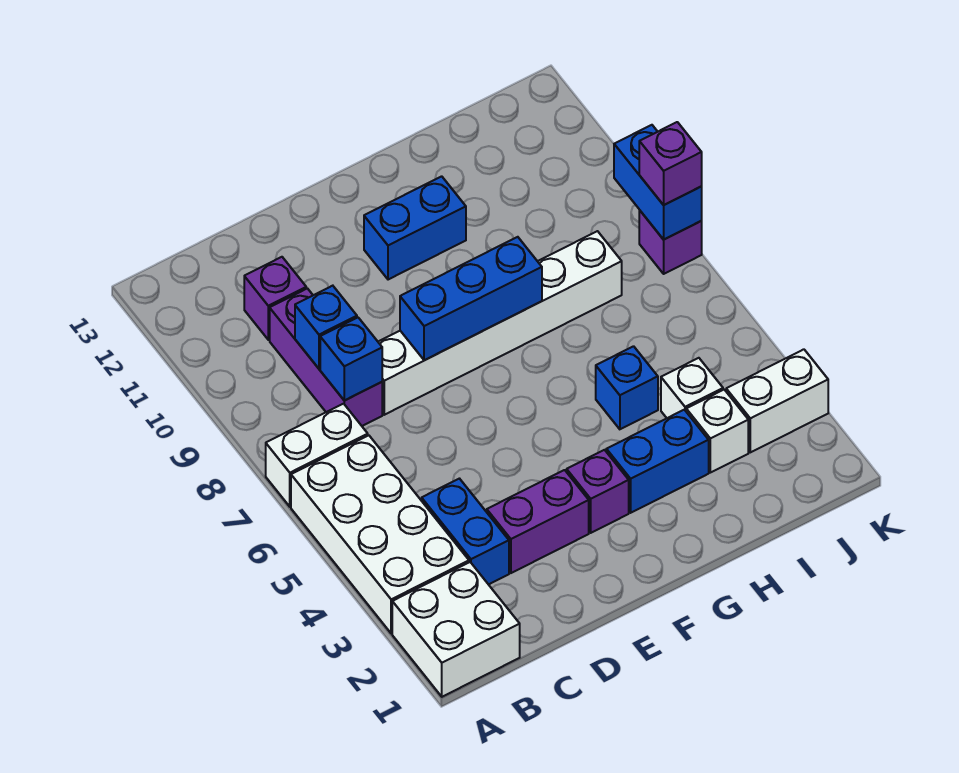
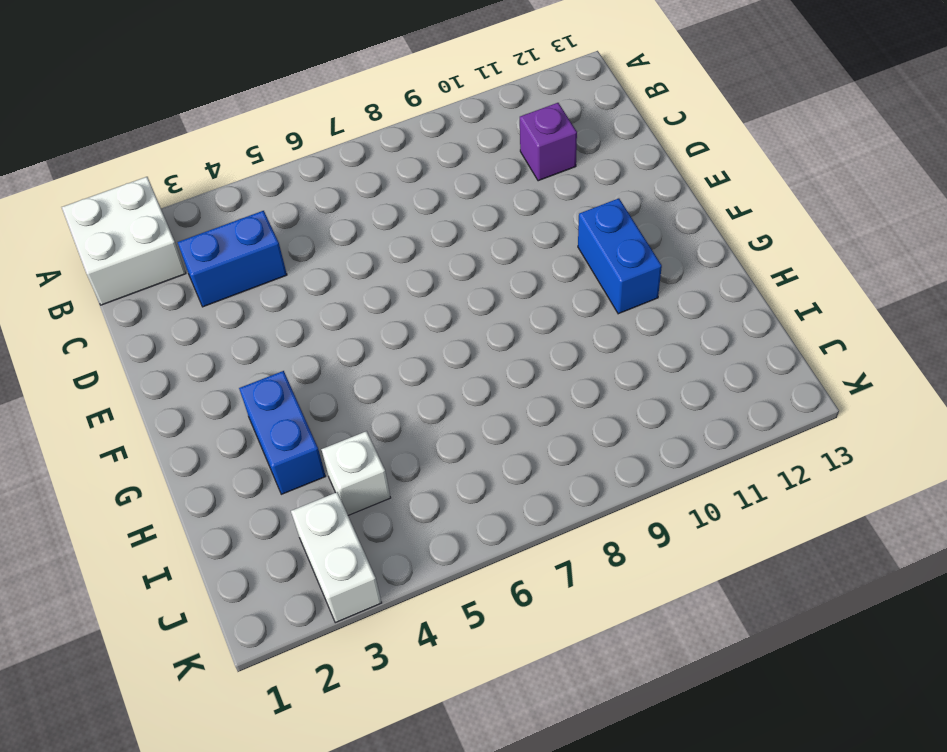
none -> white 2x4 brick [291,435,469,634]
none -> white 1x2 brick [266,404,368,507]
none -> purple 1x3 brick [270,288,382,426]

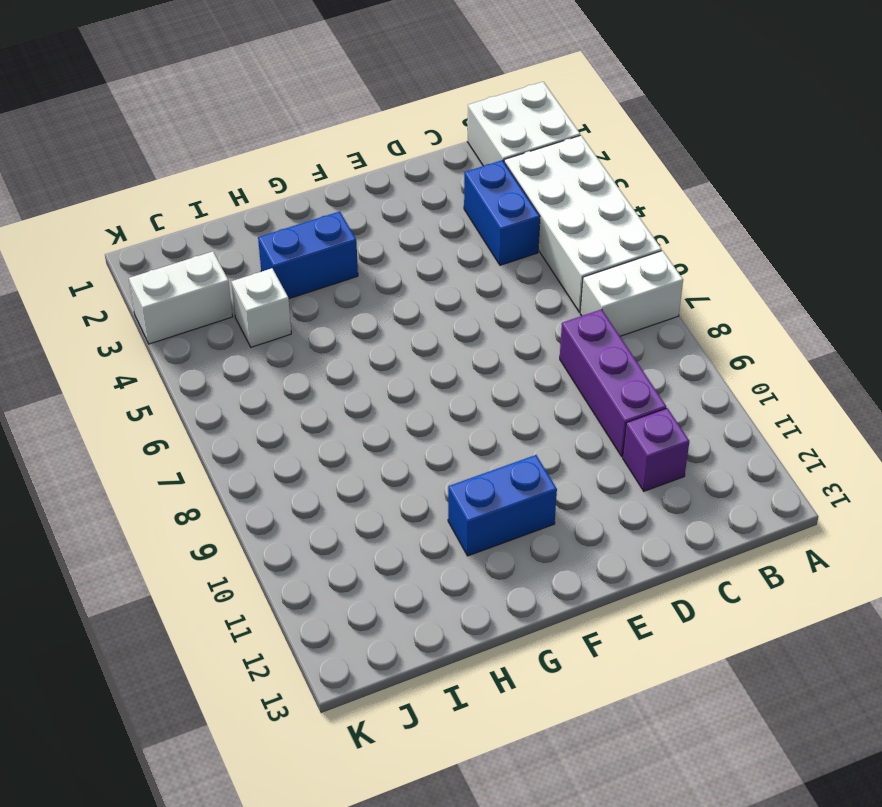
none -> purple 1x2 brick [487,470,589,573]
none -> white 1x6 brick [378,231,622,415]
none -> purple 1x1 brick [567,450,629,533]

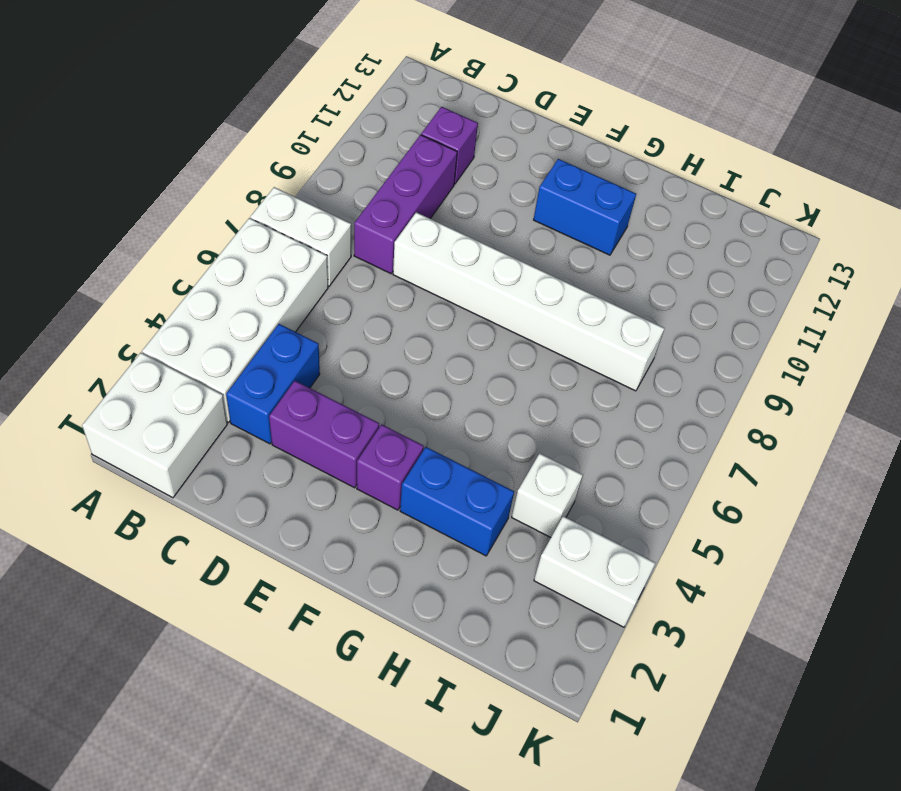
none -> blue 1x1 brick [596,346,658,429]
none -> white 1x1 brick [686,390,748,473]
none -> purple 1x1 brick [639,210,702,274]

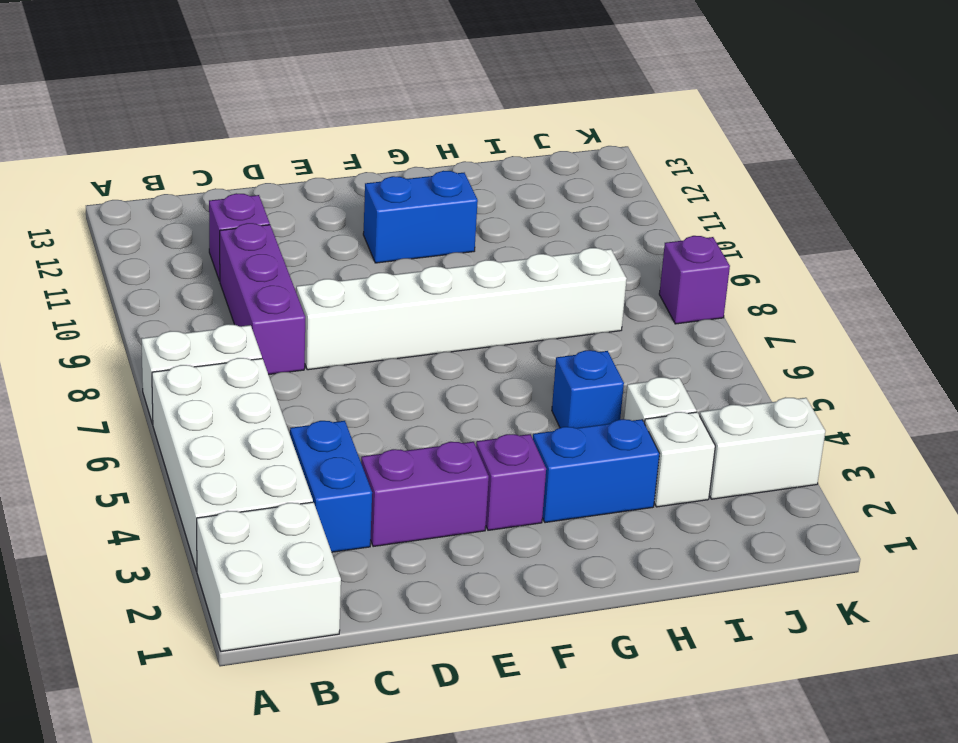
none -> blue 1x1 brick [320,318,382,401]
none -> blue 1x1 brick [295,286,357,369]
none -> blue 1x3 brick [400,237,542,360]

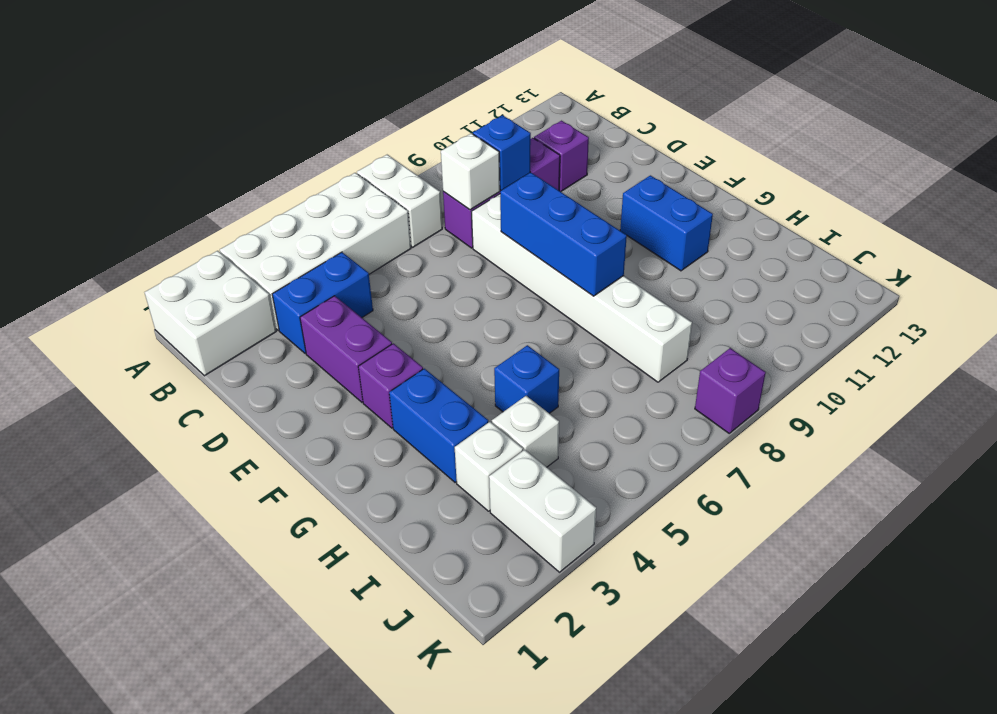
white 1x1 brick [441,133,500,210] -> blue 1x1 brick [320,318,382,401]
none -> blue 1x2 brick [614,125,702,240]
none -> purple 1x1 brick [639,122,702,205]

